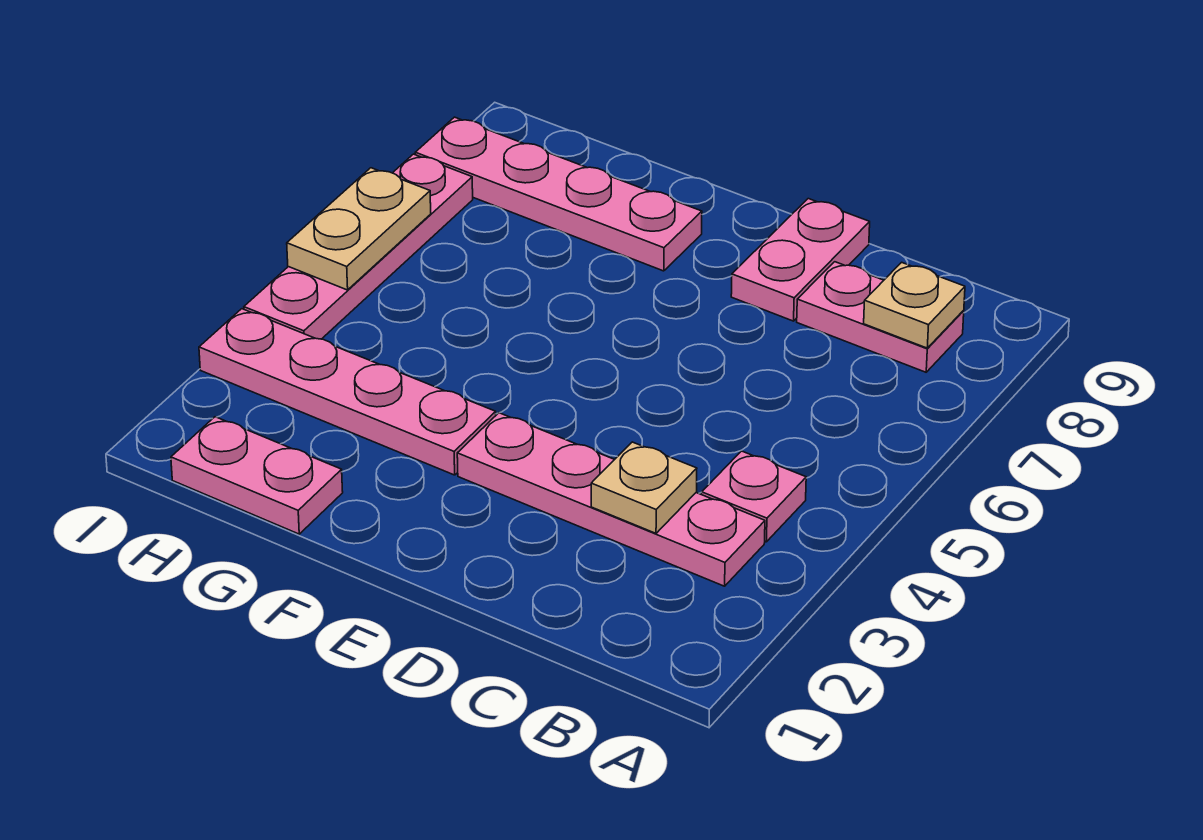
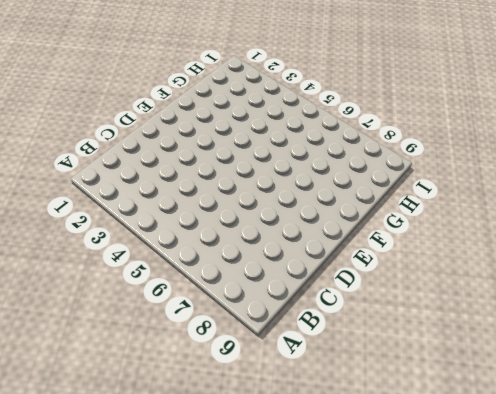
none -> pink 1x4 plate [457,413,765,586]
none -> pink 1x1 plate [702,451,806,542]

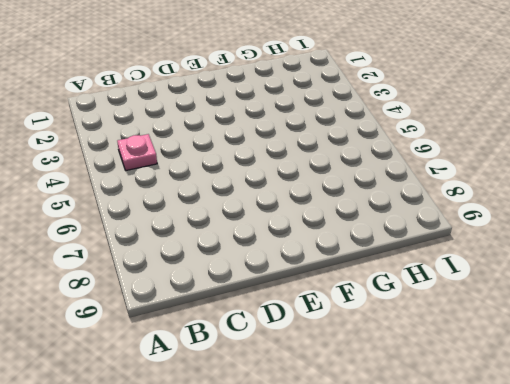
none -> pink 1x4 plate [457,413,765,586]
none -> pink 1x2 plate [797,262,964,372]

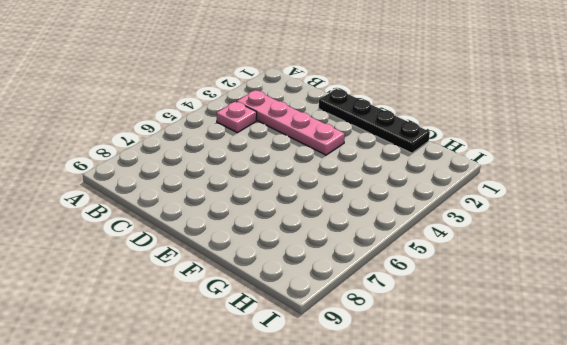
black 1x4 plate [319,89,430,153] -> pink 1x2 plate [171,417,343,534]
none -> pink 1x2 plate [797,262,964,372]
none -> pink 1x2 plate [731,199,870,321]

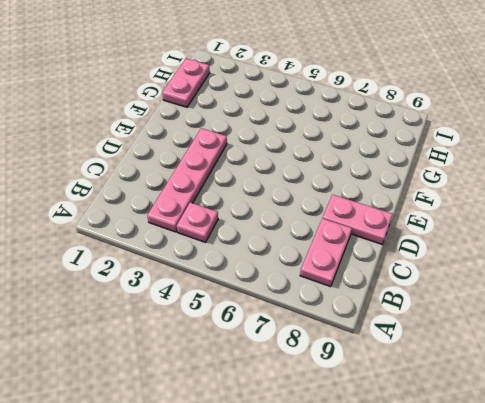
none -> pink 1x4 plate [199,309,496,475]
none -> pink 1x4 plate [415,117,702,271]

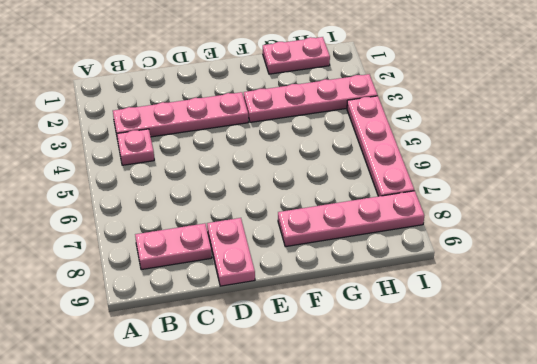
none -> tan 1x1 plate [864,262,965,348]
none -> tan 1x1 plate [591,442,697,533]

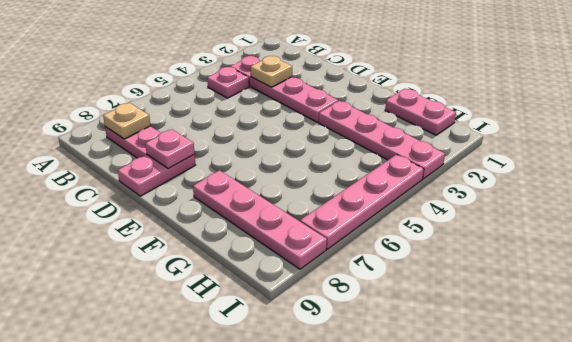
pink 1x1 plate [145,129,195,169] -> none
none -> tan 1x2 plate [287,168,431,290]

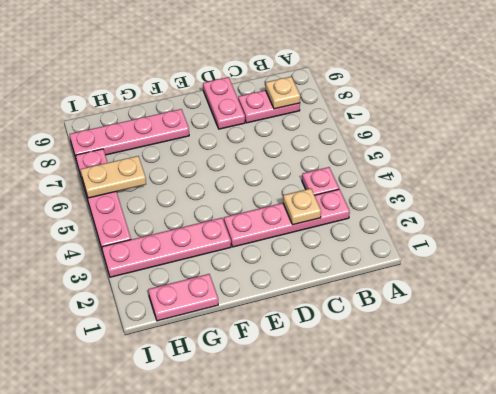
tan 1x2 plate [81,156,146,198] -> tan 1x2 plate turned to [287,168,431,290]

